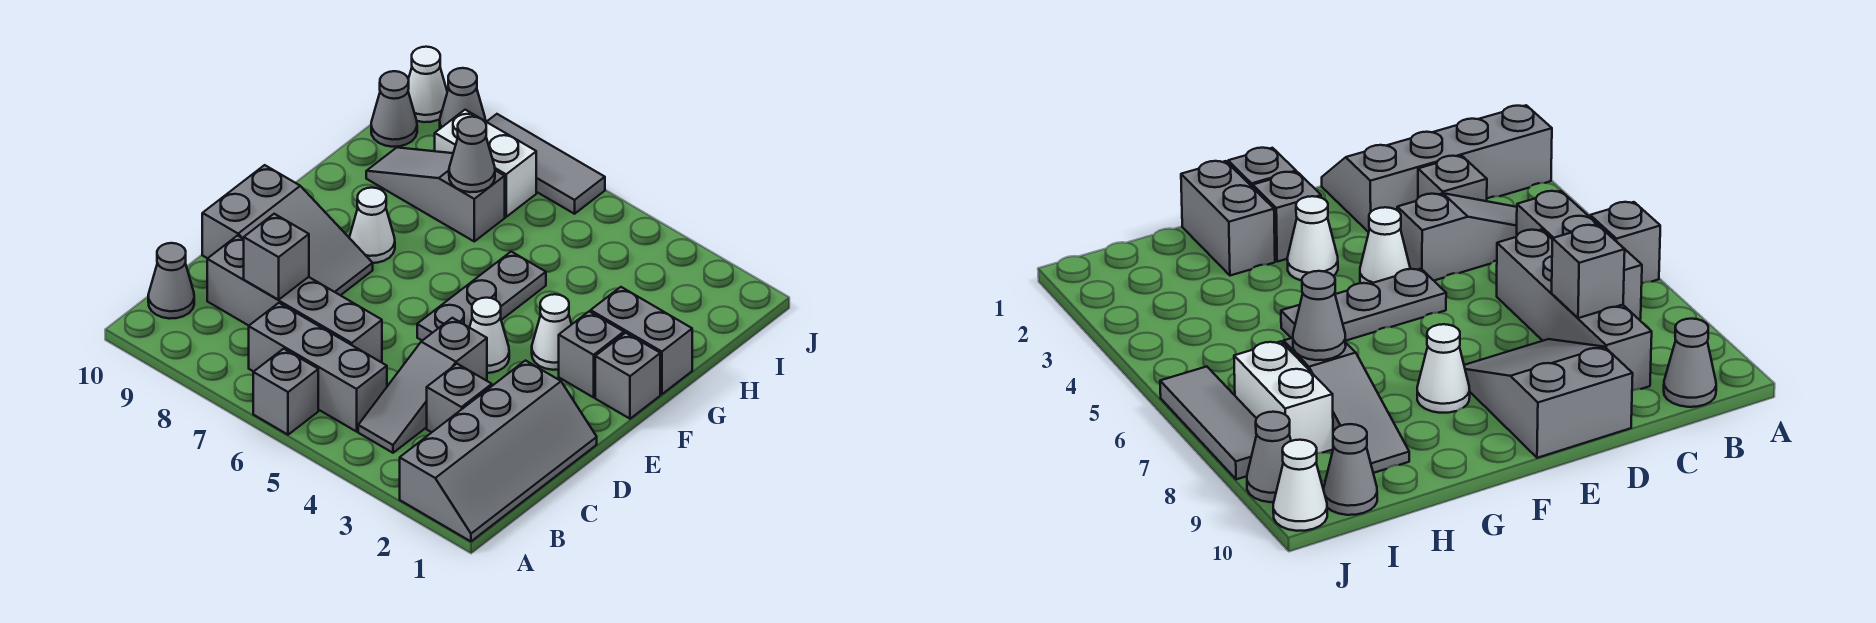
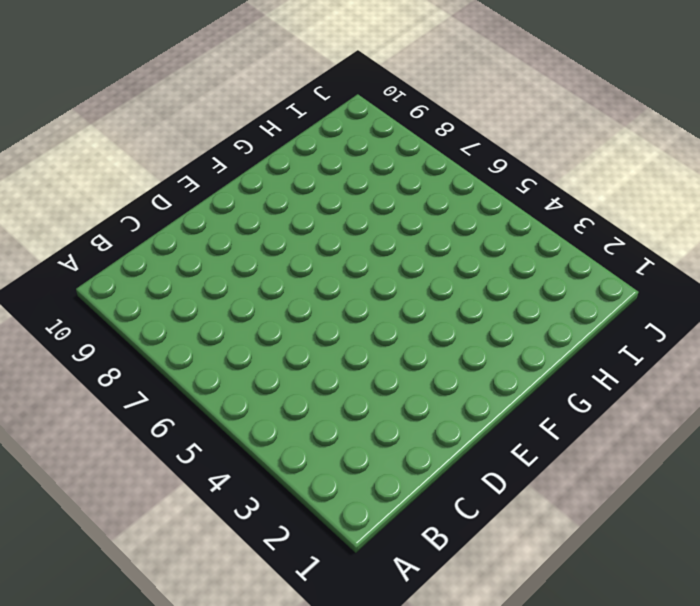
none -> grey 2x4 slope [400,361,597,541]
none -> grey 1x1 brick [253,349,318,435]
none -> grey 1x3 slope [358,318,487,453]

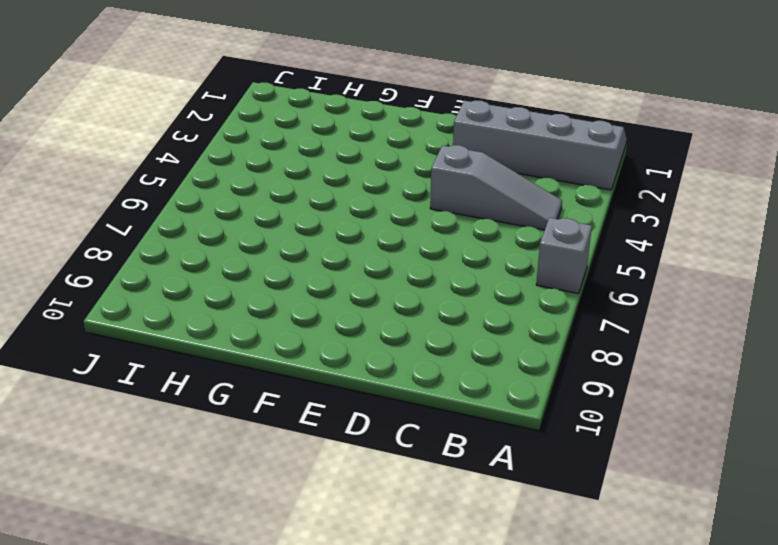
none -> grey 1x3 brick [249,303,387,432]
none -> grey 1x1 cone [148,243,194,319]
none -> grey 1x1 brick [427,364,492,432]

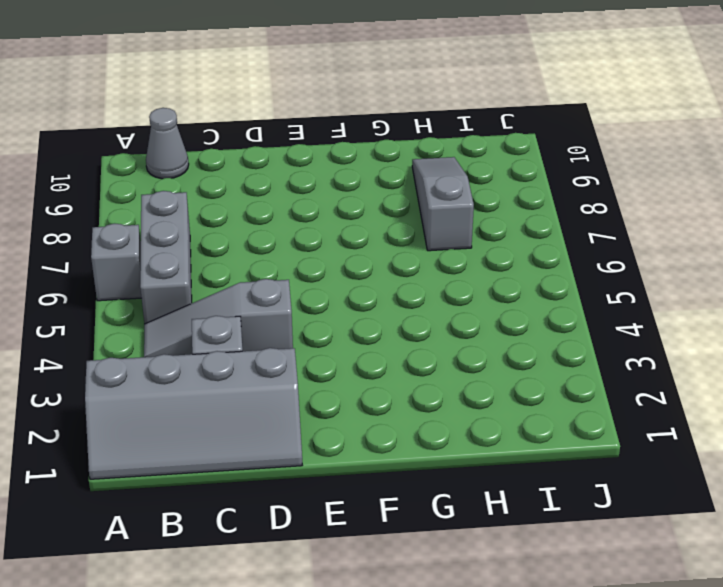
none -> grey 1x4 brick [207,236,382,363]
none -> grey 2x3 slope [202,165,373,295]
none -> white 1x1 cone [469,298,509,373]

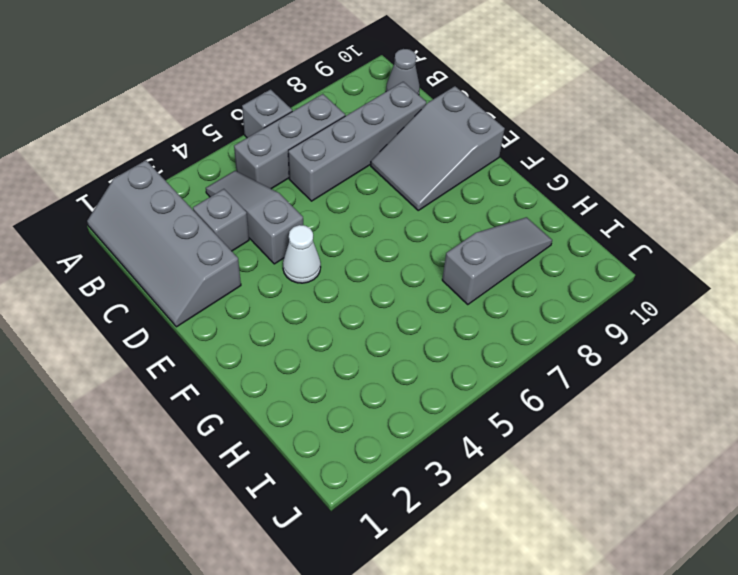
none -> grey 1x3 plate [417,252,546,341]
none -> grey 1x1 brick [595,333,660,419]
none -> grey 1x1 brick [559,312,624,397]

